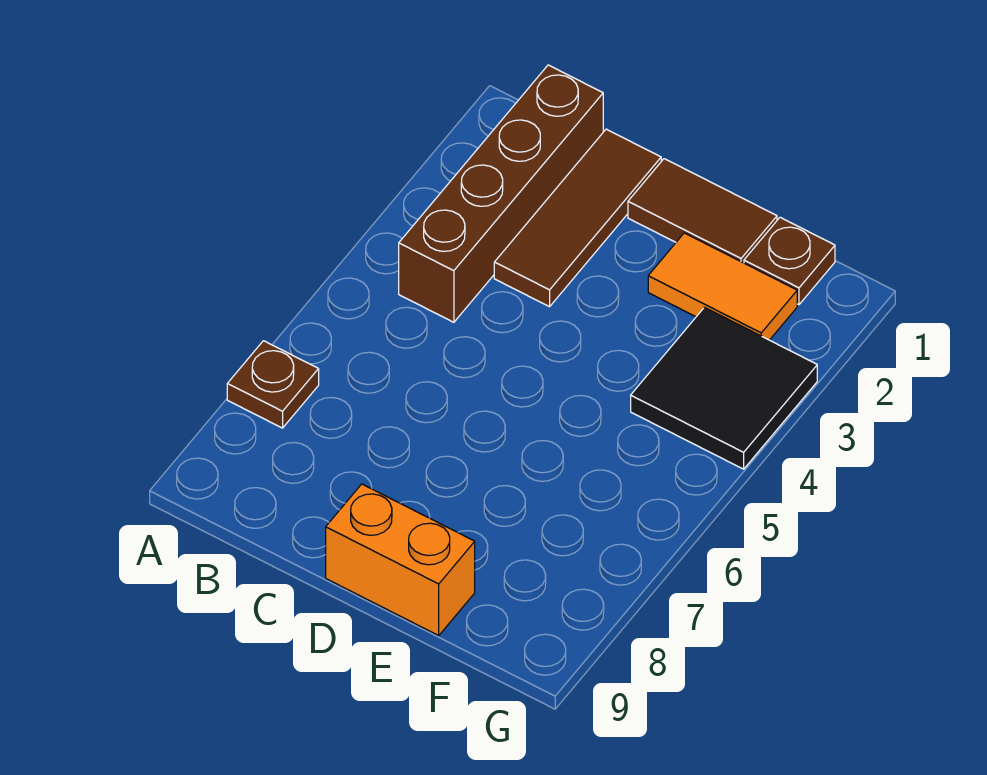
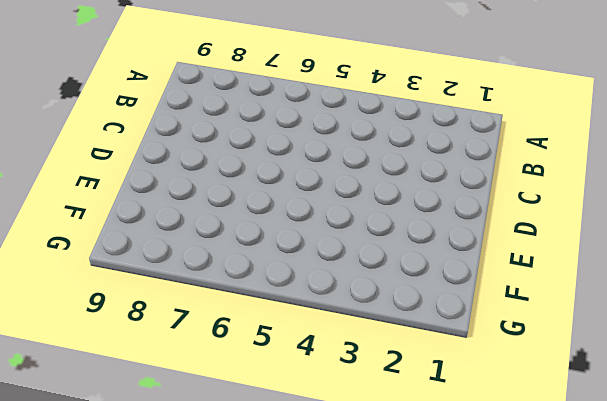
none -> brown 1x1 plate [227,341,319,428]
none -> brown 1x4 brick [399,65,603,322]

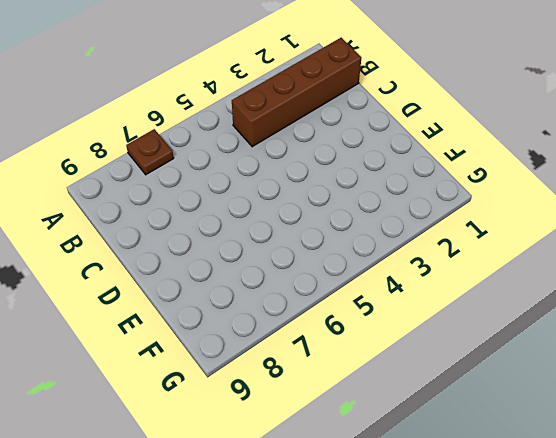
none -> brown 1x3 tile [494,129,661,307]
none -> brown 1x2 tile [628,159,777,263]

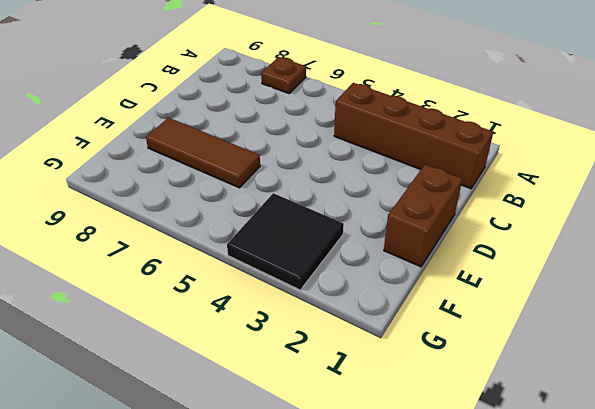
brown 1x2 brick [384,165,462,267] -> brown 1x2 tile [628,159,777,263]
brown 1x3 tile [146,118,260,188] -> brown 1x3 tile moved to [494,129,661,307]
none -> orange 1x2 brick [326,484,475,636]
none -> orange 1x2 tile [648,233,797,340]

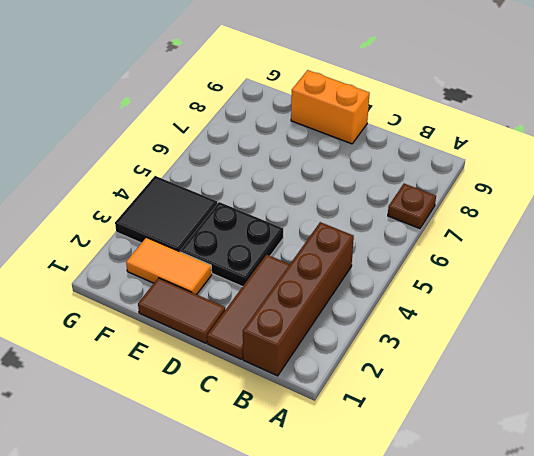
black 2x2 plate [180,202,283,287] -> none
none -> brown 1x1 plate [744,217,835,305]

